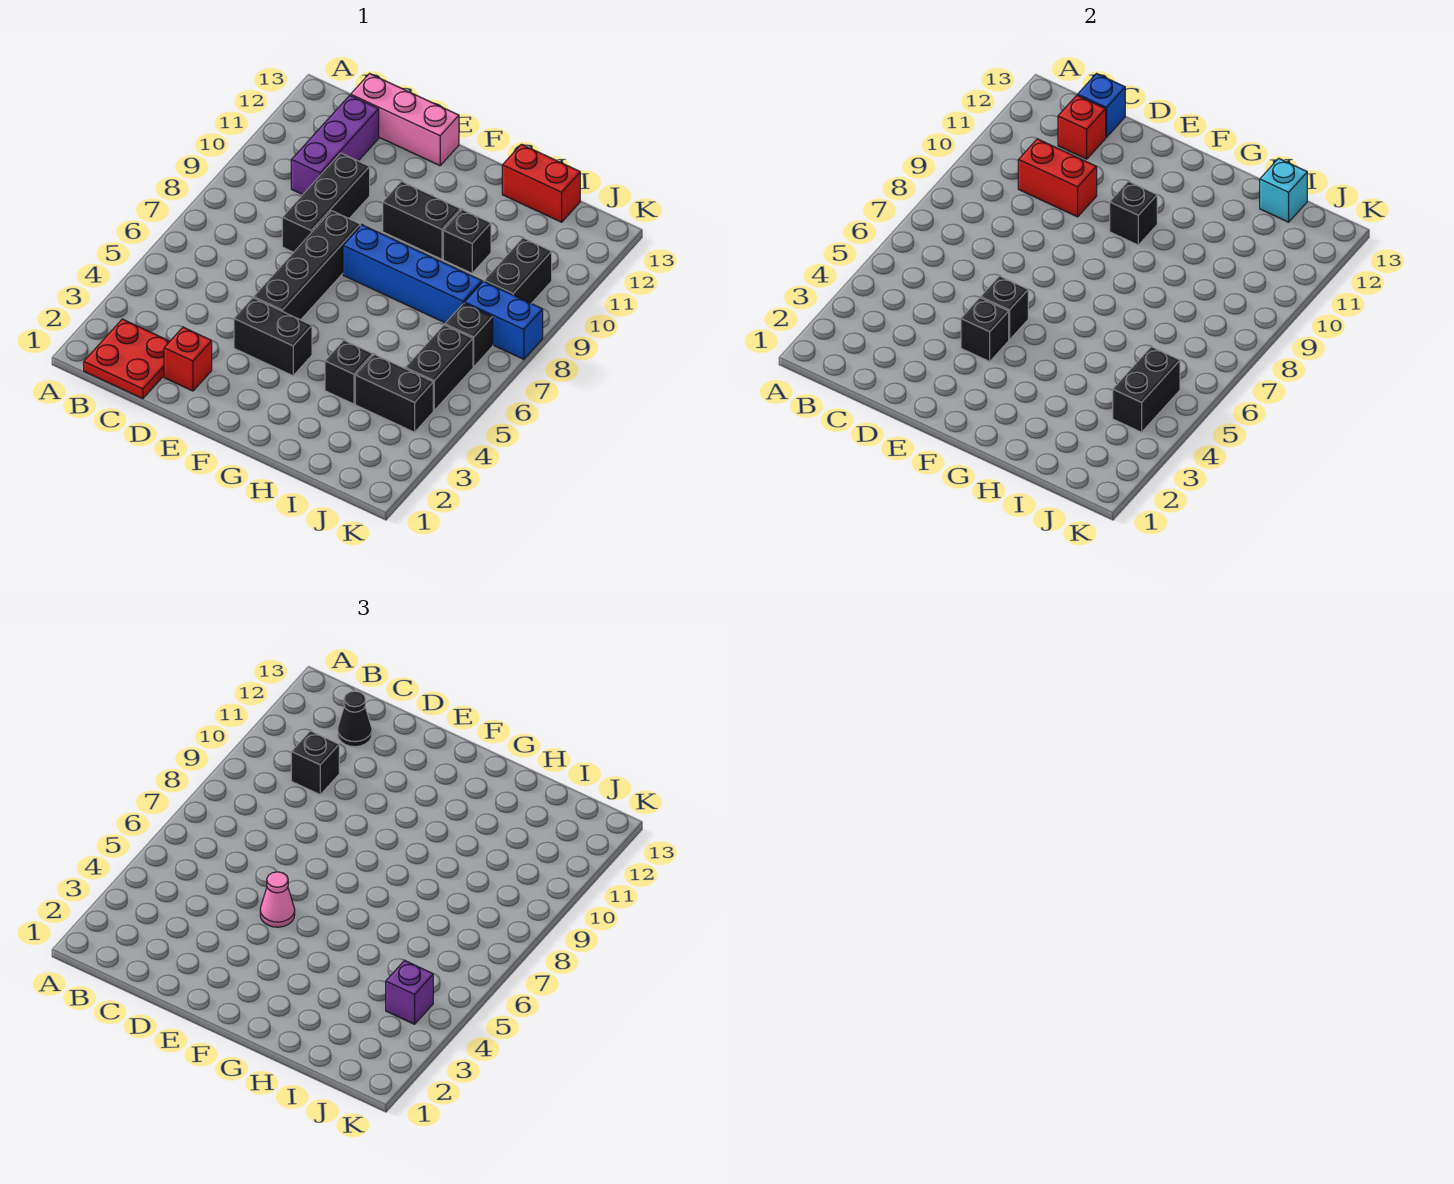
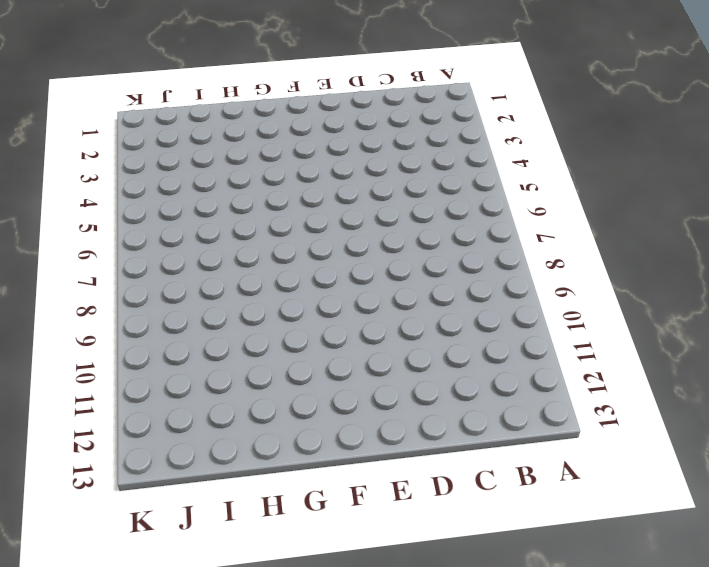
none -> red 2x2 plate [84,319,170,399]
none -> purple 1x3 brick [291,95,379,195]
none -> pink 1x3 brick [351,74,459,166]

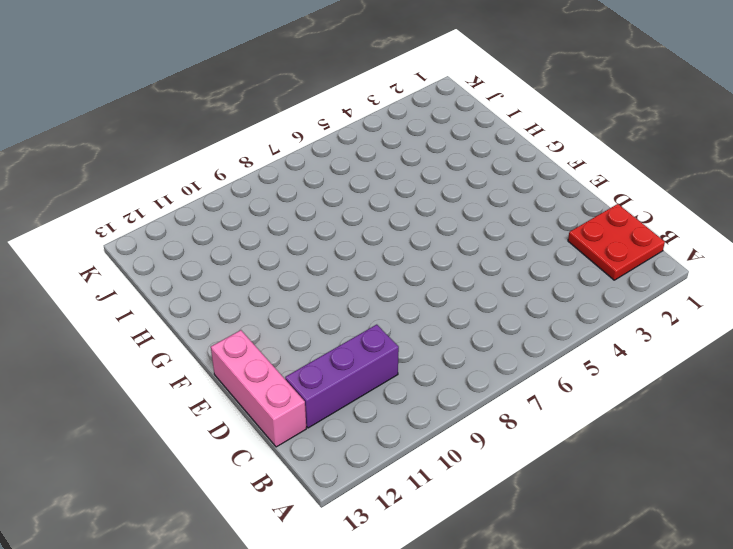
none -> red 1x1 brick [164,327,212,391]
none -> black 1x3 brick [282,153,370,252]
none -> black 1x2 brick [234,298,312,376]

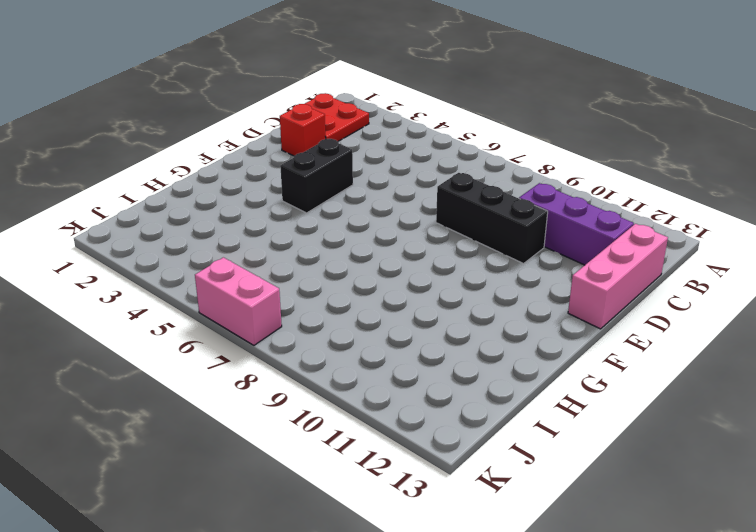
pink 1x2 brick [195,257,282,345] -> none
none -> black 1x4 brick [254,211,360,320]
none -> blue 1x4 brick [343,225,482,323]
none -> black 1x2 brick [383,181,461,259]

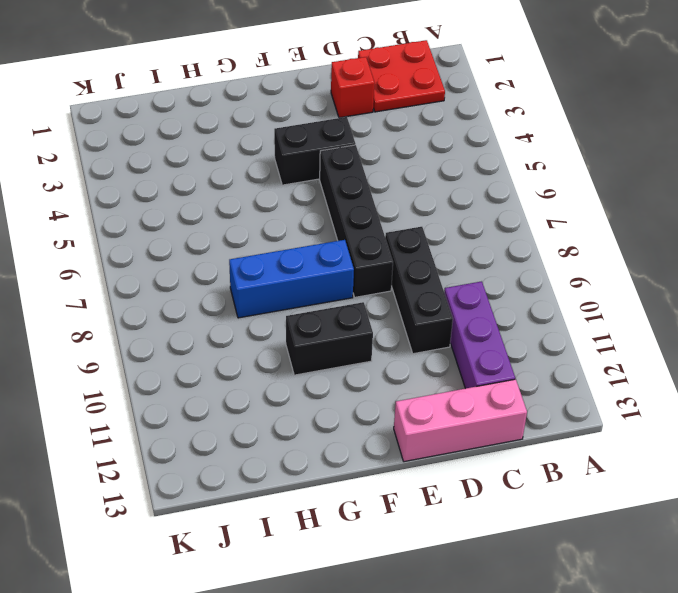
blue 1x3 brick [229,240,354,318] -> blue 1x4 brick [343,225,482,323]
none -> black 1x1 brick [325,340,373,404]
none -> black 1x1 brick [443,210,491,273]
none -> red 1x2 brick [502,144,580,222]

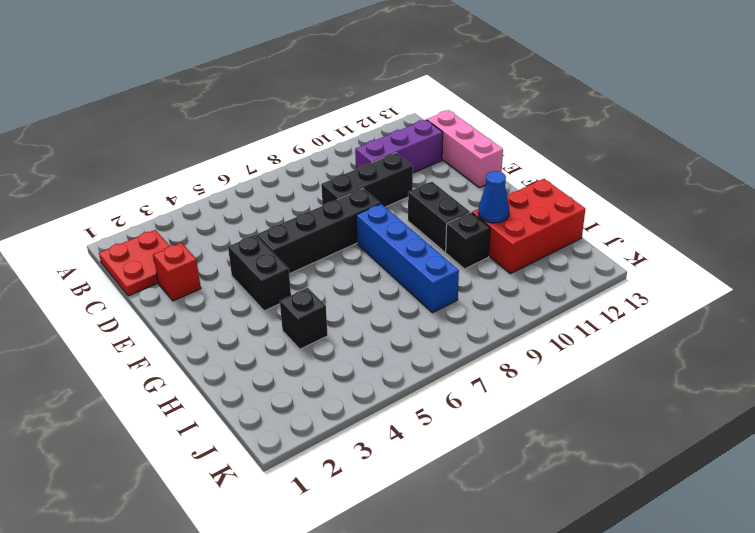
red 2x3 brick [472,179,585,274] -> red 1x2 brick [502,144,580,222]
blue 1x1 cone [478,171,509,223] -> none
none -> black 1x2 brick [355,354,433,432]
none -> black 1x2 brick [405,325,473,410]
none -> black 1x1 brick [445,303,493,367]

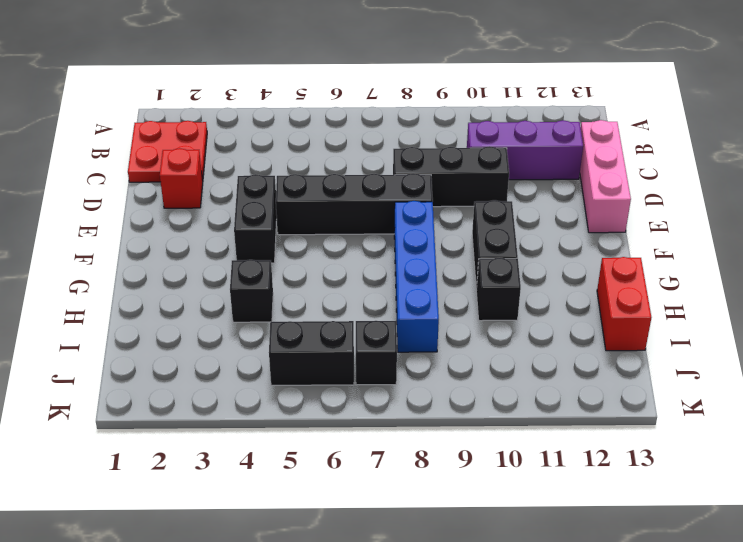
none -> black 1x2 brick [355,354,433,432]
none -> blue 1x2 brick [465,281,543,359]
none -> black 1x2 brick [484,238,552,303]

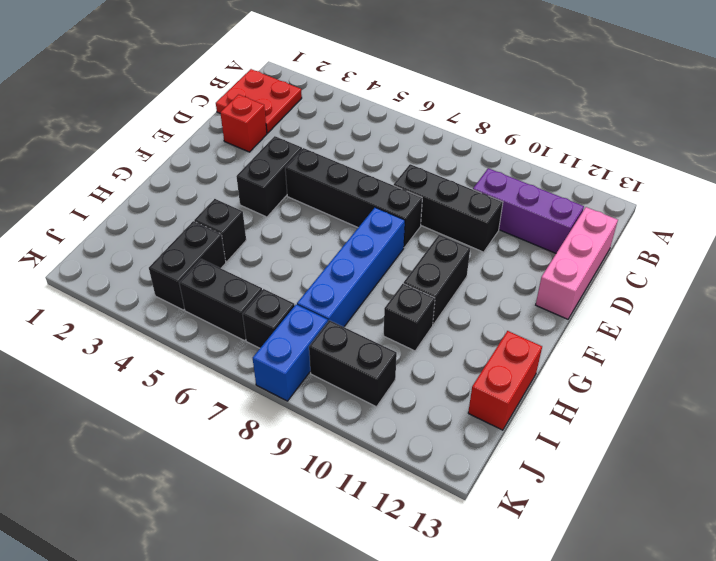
none -> red 1x2 brick [1018,139,1097,217]
none -> red 1x1 brick [1058,95,1106,159]
none -> blue 1x1 brick [1078,74,1125,137]

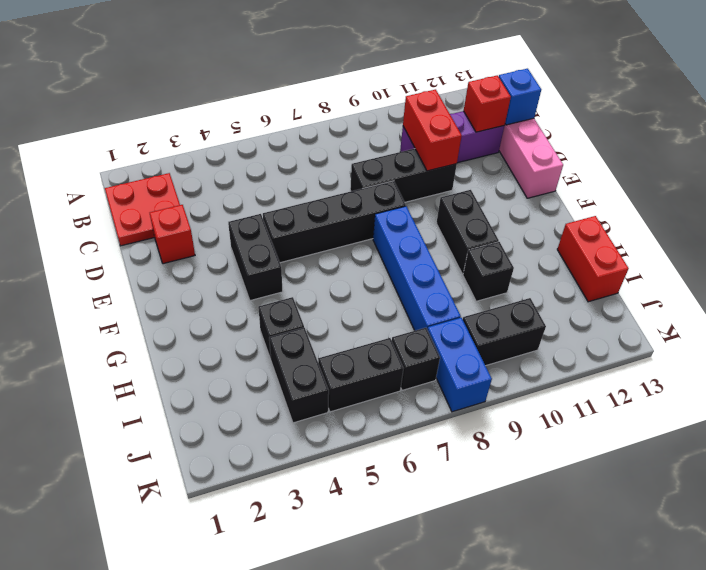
none -> black 1x1 brick [961,298,1009,362]
none -> black 1x1 brick [981,276,1028,340]
none -> black 1x1 brick [1110,181,1157,245]

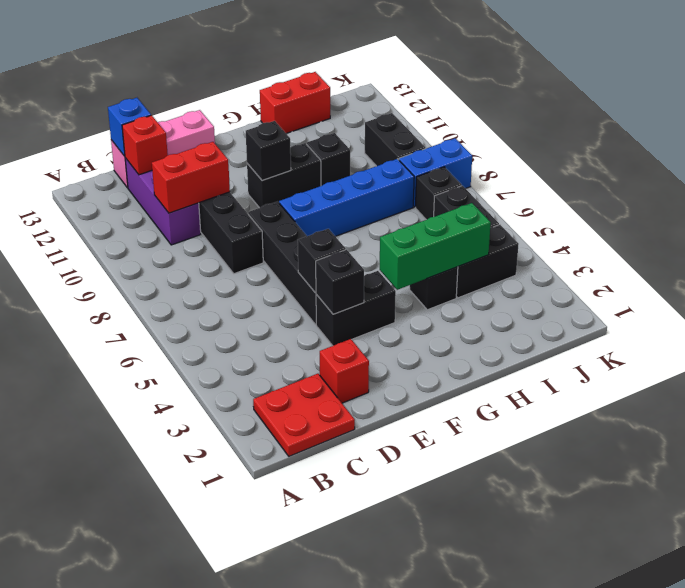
green 1x3 brick [380,203,491,290] -> none
none -> cyan 1x1 brick [1260,158,1307,222]
none -> black 1x2 brick [1113,347,1180,432]
none -> black 1x1 brick [291,731,339,795]

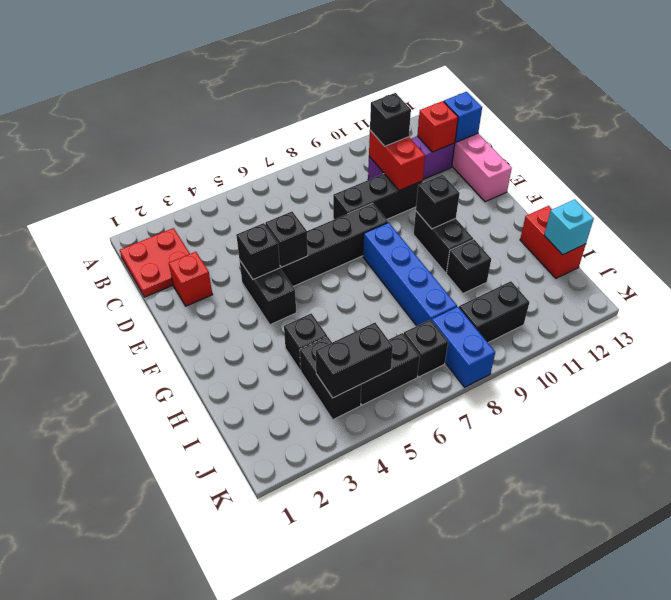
none -> black 1x1 cone [338,691,372,747]
none -> pink 1x1 cone [260,872,295,927]
none -> purple 1x1 brick [386,961,433,1024]

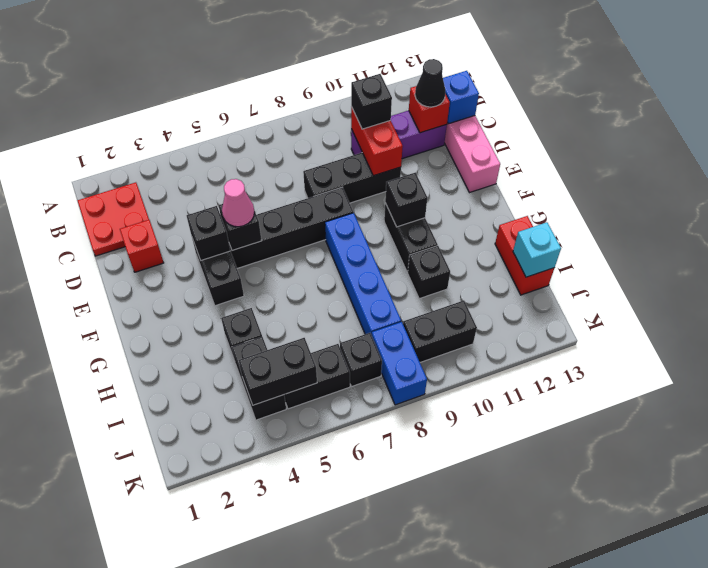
none -> purple 1x1 brick [386,961,433,1024]

